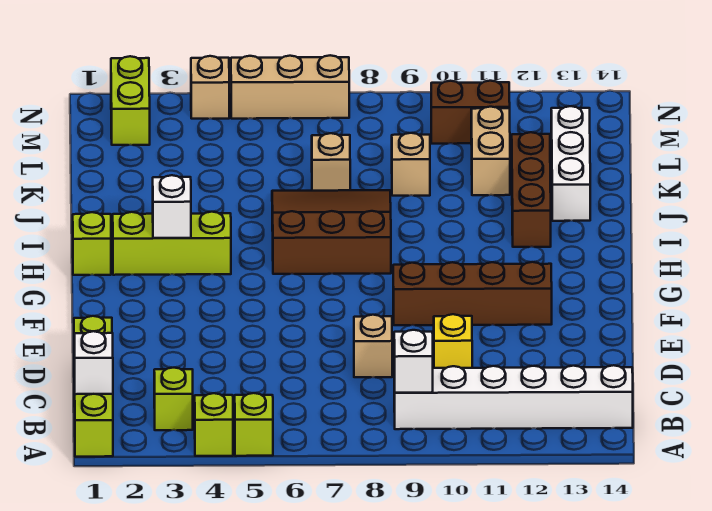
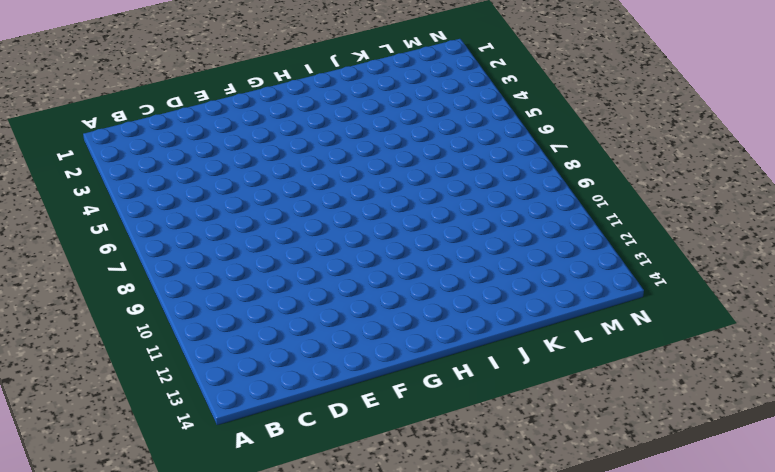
none -> lime 1x4 brick [74,316,113,457]
none -> lime 1x1 brick [195,393,233,456]
none -> lime 1x1 brick [235,393,273,456]

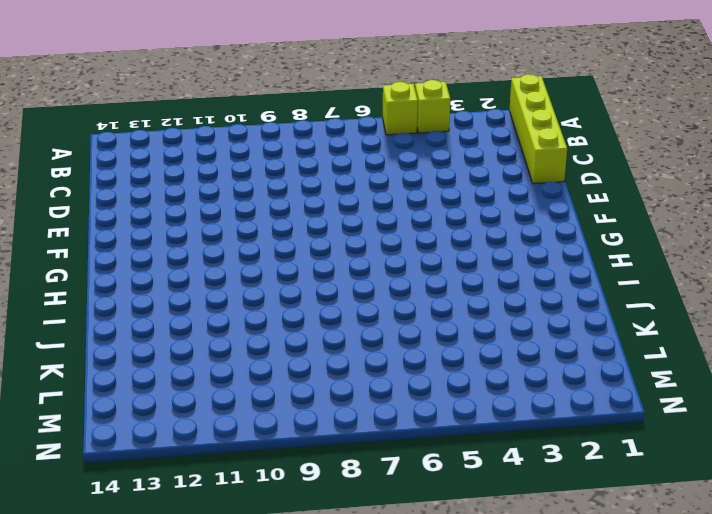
none -> lime 1x1 brick [154,368,193,430]
none -> white 1x6 brick [394,365,633,429]
none -> tan 1x1 brick [354,315,392,377]

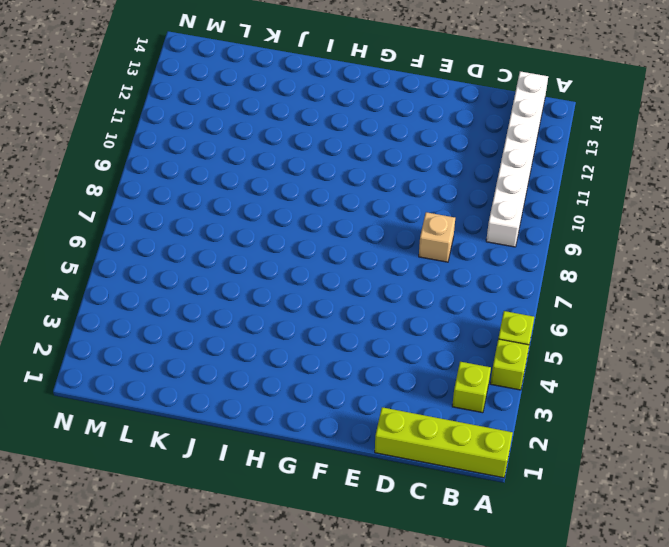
none -> yellow 1x1 brick [434,314,472,368]
none -> brown 1x4 brick [393,262,552,325]
none -> lime 1x1 brick [73,212,111,275]

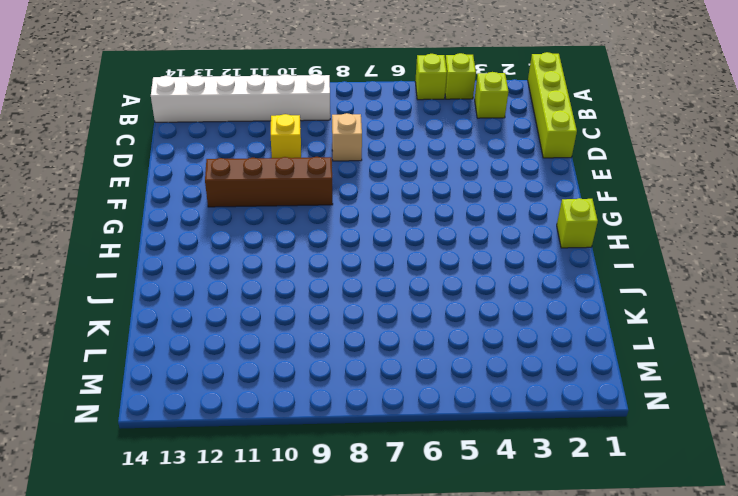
none -> lime 1x3 brick [113,212,231,275]
none -> brown 3x3 slope [272,190,391,274]
none -> brown 1x3 brick [512,132,551,247]

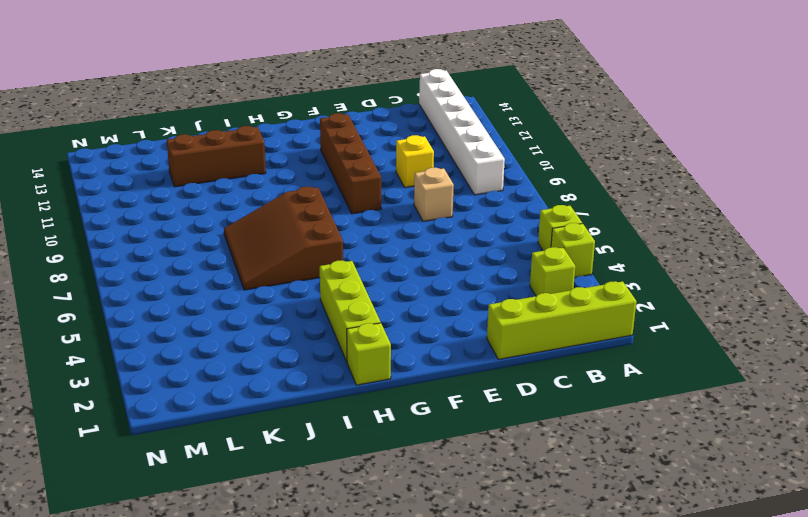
none -> white 1x3 brick [551,106,590,221]
none -> tan 1x1 brick [312,133,350,191]
none -> tan 1x1 brick [392,133,430,196]

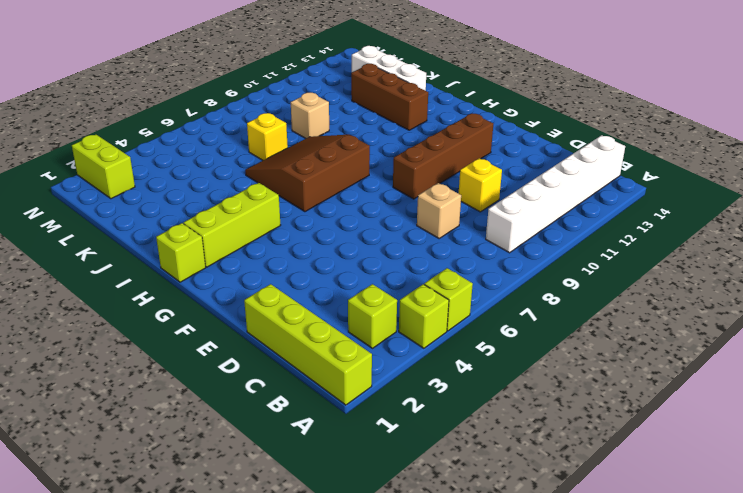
yellow 1x1 brick [247,113,288,160] -> tan 1x1 brick [312,133,350,191]
none -> tan 1x2 brick [471,107,510,195]
none -> brown 1x2 brick [431,81,510,144]
none -> tan 1x1 brick [191,56,229,119]

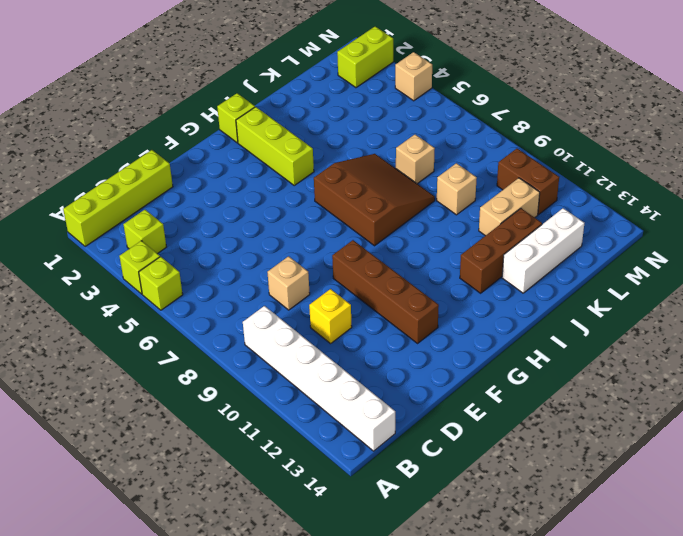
none -> tan 1x3 brick [231,55,349,119]
none -> white 1x1 brick [74,331,113,394]
none -> white 1x1 brick [394,330,433,393]

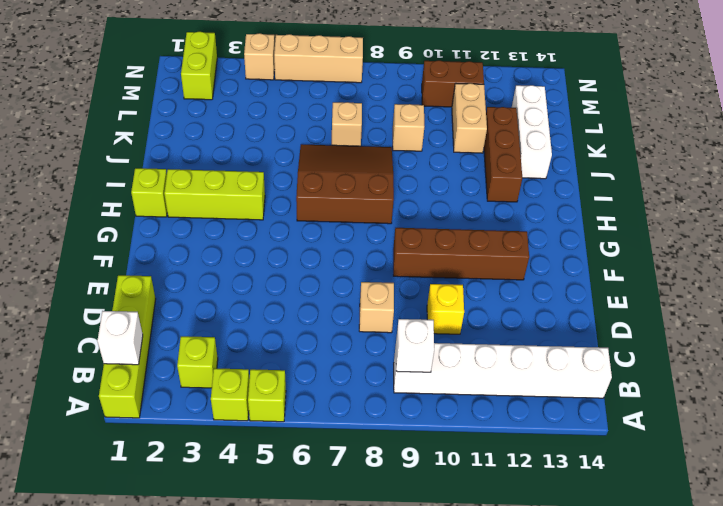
none -> white 1x1 brick [153,175,191,238]

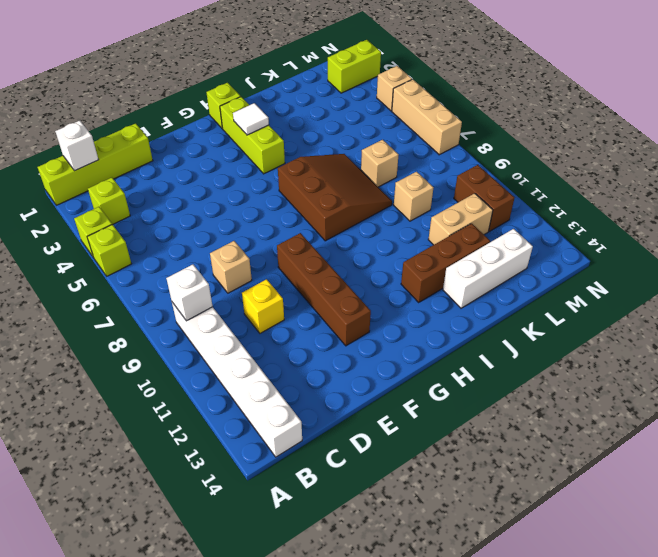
white 1x1 tile [233,103,269,135] -> white 1x1 brick [153,175,191,238]

